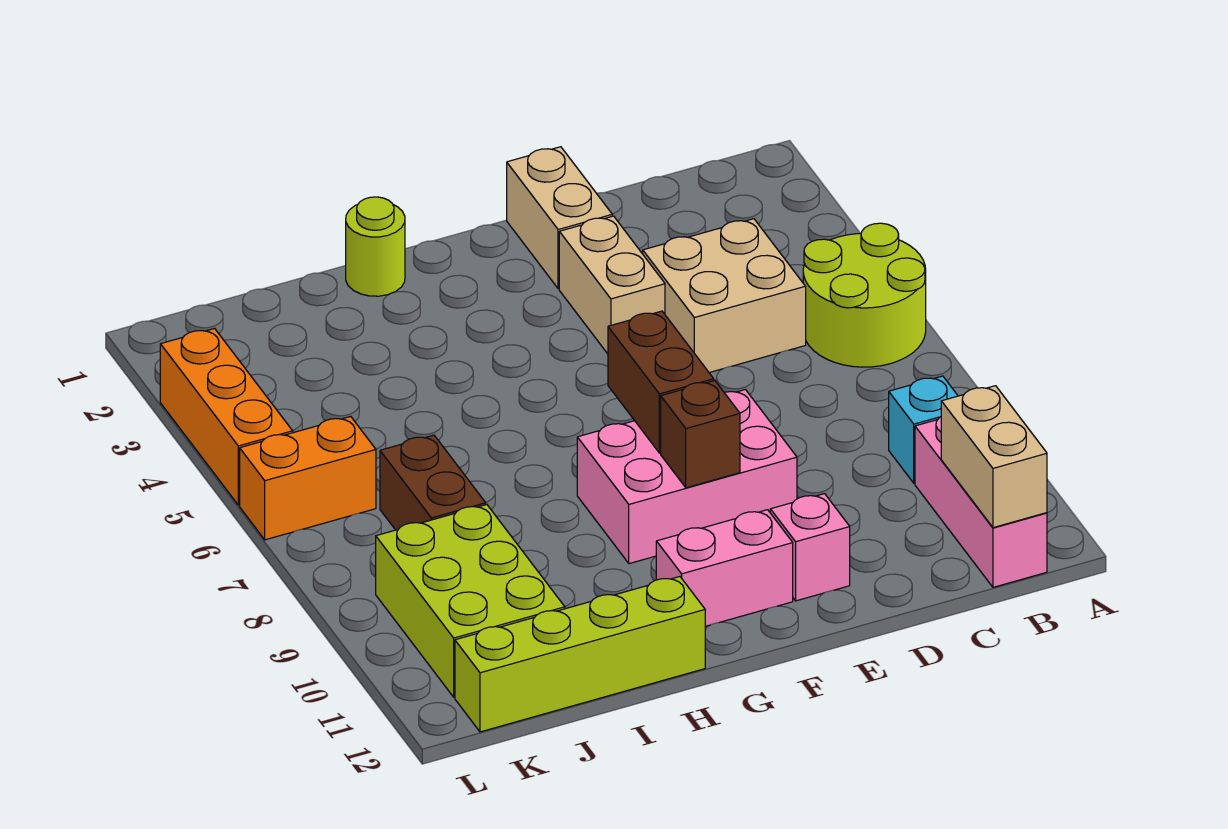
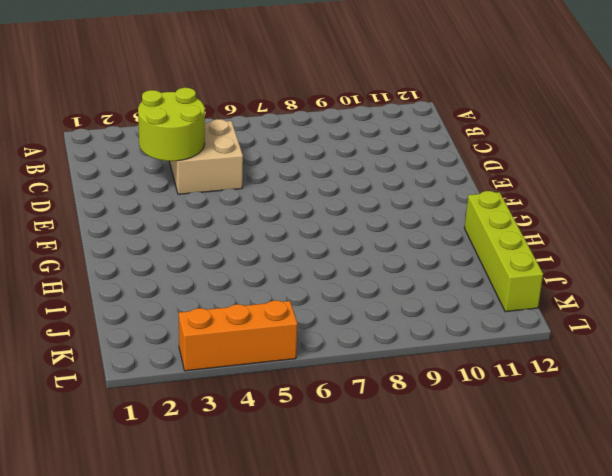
lime 2x2 round brick [138,88,205,161] -> lime 2x2 round brick moved to [803,223,926,367]
none -> cyan 1x1 brick [889,376,958,483]
none -> pink 1x3 brick [915,417,1047,587]
none -> tan 1x2 brick [507,147,612,289]

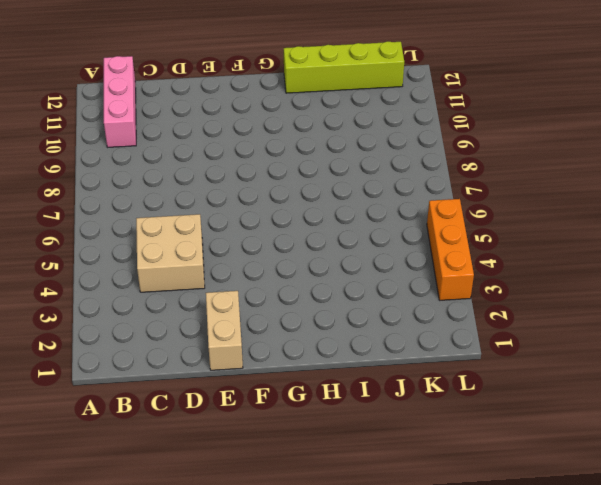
none -> lime 2x2 round brick [803,223,926,367]
none -> cyan 1x1 brick [889,376,958,483]
none -> tan 1x2 brick [559,216,665,354]

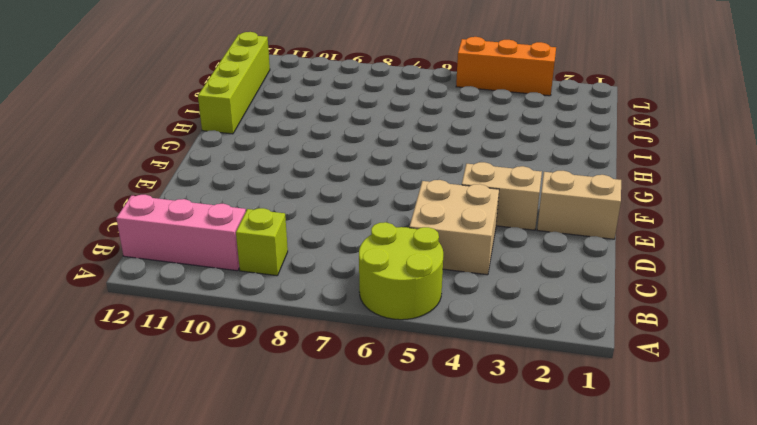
lime 1x1 brick [236,208,288,276] -> cyan 1x1 brick [889,376,958,483]
none -> pink 2x3 brick [577,390,797,564]
none -> pink 1x1 brick [770,494,850,601]
none -> pink 1x2 brick [656,510,793,626]

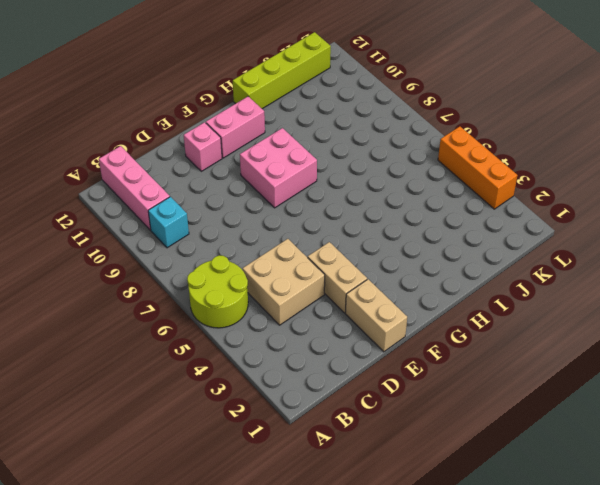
pink 2x2 brick [240,128,317,208] -> pink 2x3 brick [577,390,797,564]
none -> lime 1x1 round brick [346,197,405,296]
none -> brown 1x2 brick [380,435,486,530]
none -> lime 2x3 brick [376,505,565,697]

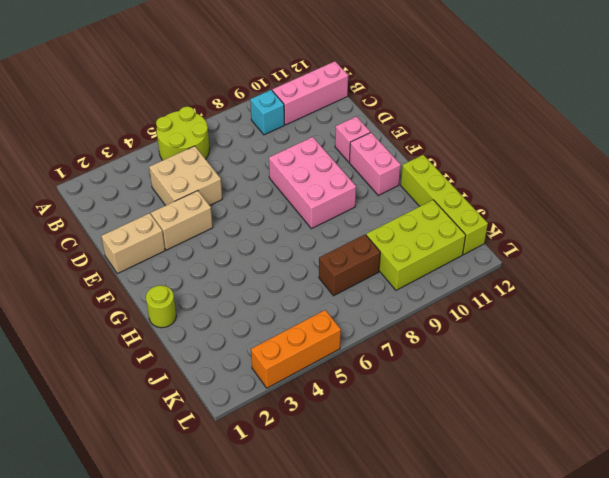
none -> orange 1x2 brick [240,417,376,540]
none -> tan 1x2 brick [941,386,1047,528]
none -> brown 1x2 brick [608,311,714,453]

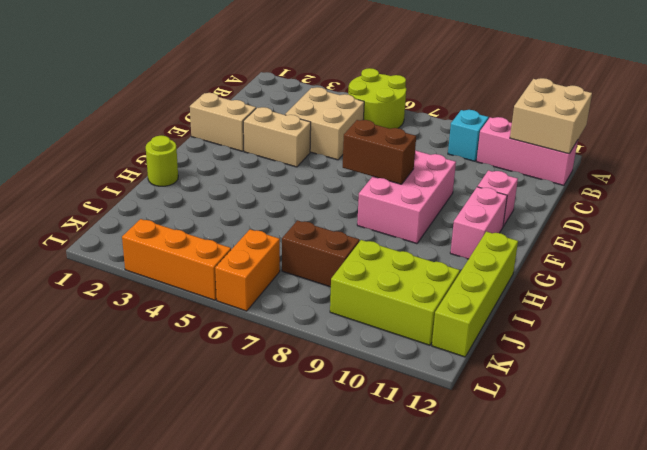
tan 2x2 brick [510,78,592,154] -> tan 1x2 brick [941,386,1047,528]
none -> brown 1x1 brick [661,381,740,488]

